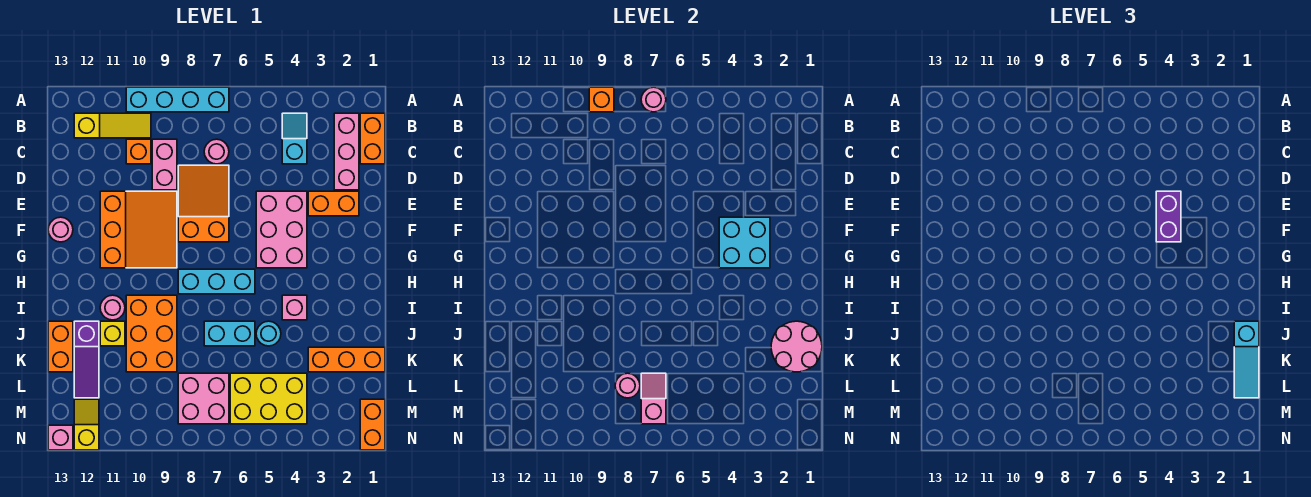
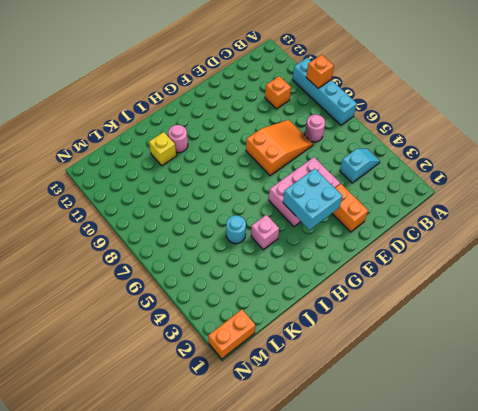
none -> orange 1x2 brick [360,113,385,164]
none -> pink 1x3 brick [334,113,359,190]
none -> yellow 1x3 slope [74,113,151,138]
none -> pink 1x2 brick [152,139,177,190]

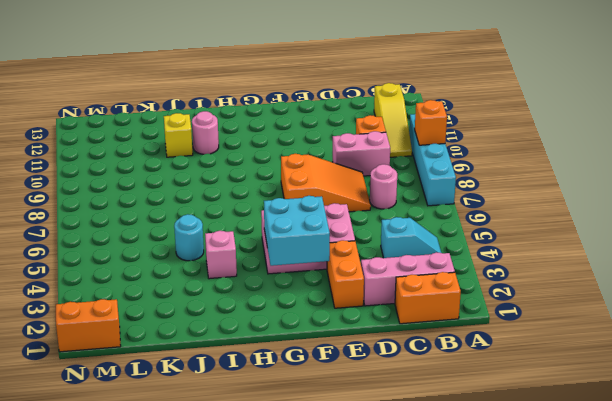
none -> orange 3x3 slope [100,191,177,268]
none -> pink 1x1 round brick [48,217,73,242]
none -> cyan 1x3 brick [178,269,255,294]
none -> orange 2x3 brick [126,295,177,372]

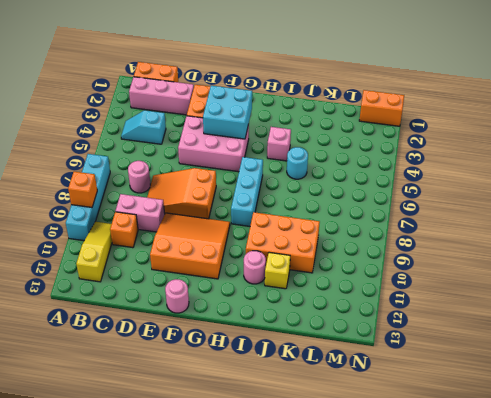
none -> cyan 1x2 brick [204,321,255,346]
none -> purple 1x3 slope [74,321,99,398]
none -> orange 1x2 brick [48,321,73,372]
none -> orange 1x3 brick [308,347,385,372]

